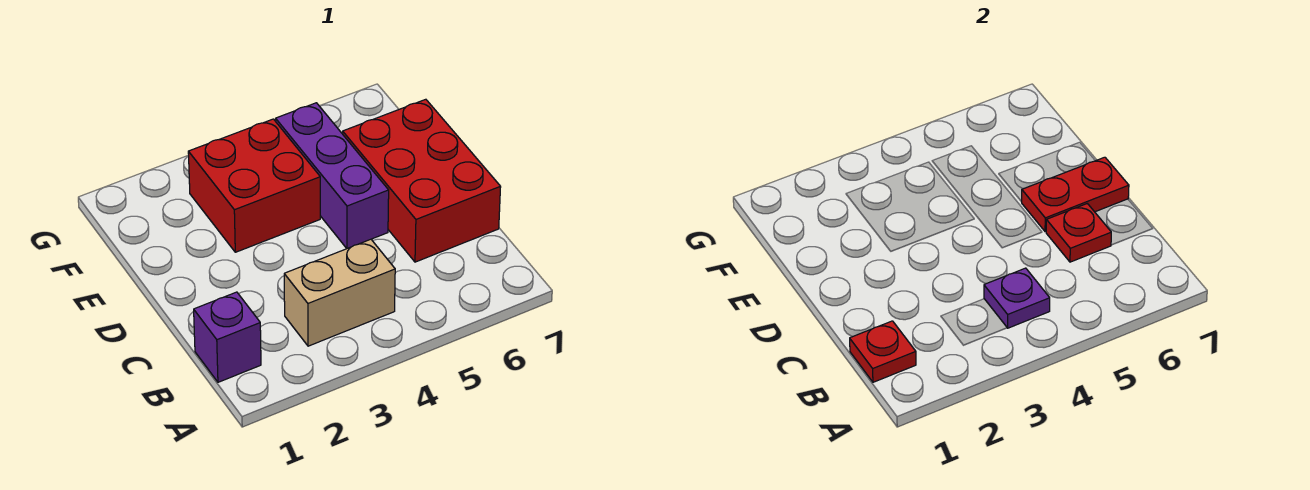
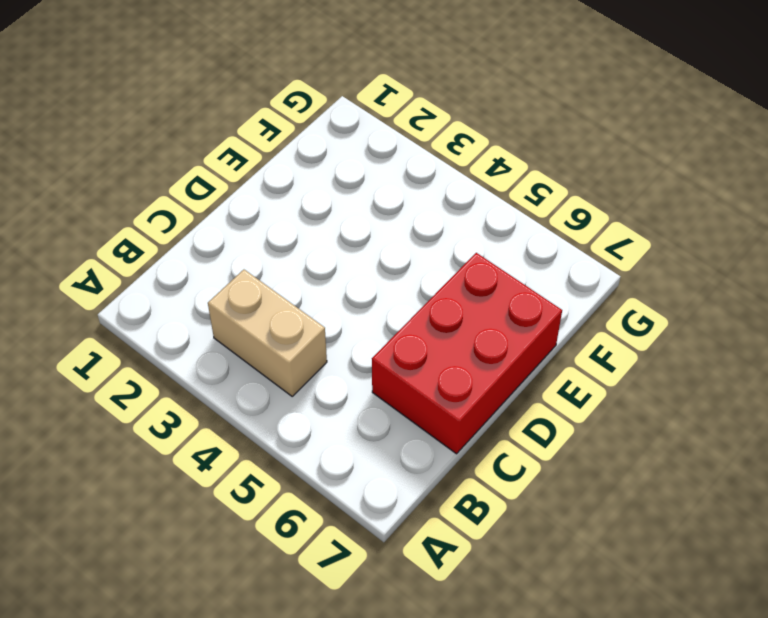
none -> purple 1x1 brick [194,292,261,382]
none -> purple 1x3 brick [276,103,389,248]

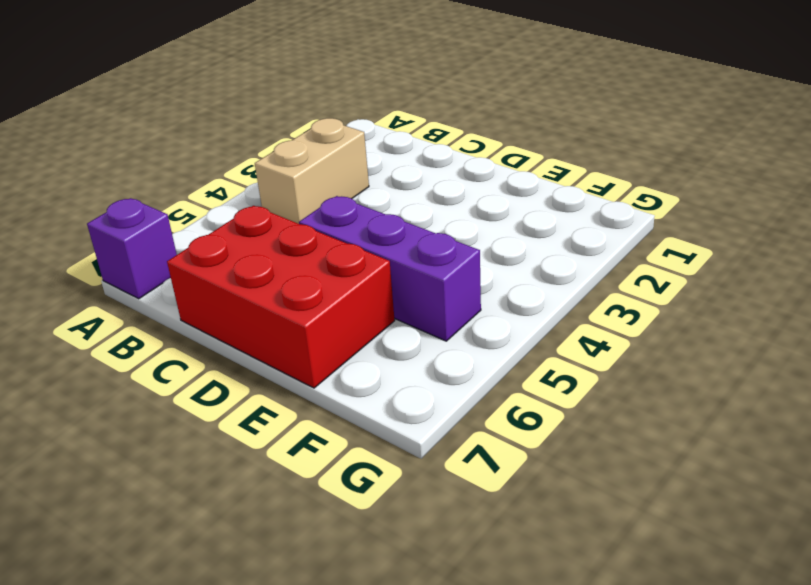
purple 1x1 brick [87,198,177,299] -> purple 1x1 brick moved to [194,292,261,382]
none -> red 2x2 brick [188,119,320,252]
none -> red 1x1 plate [850,321,916,382]

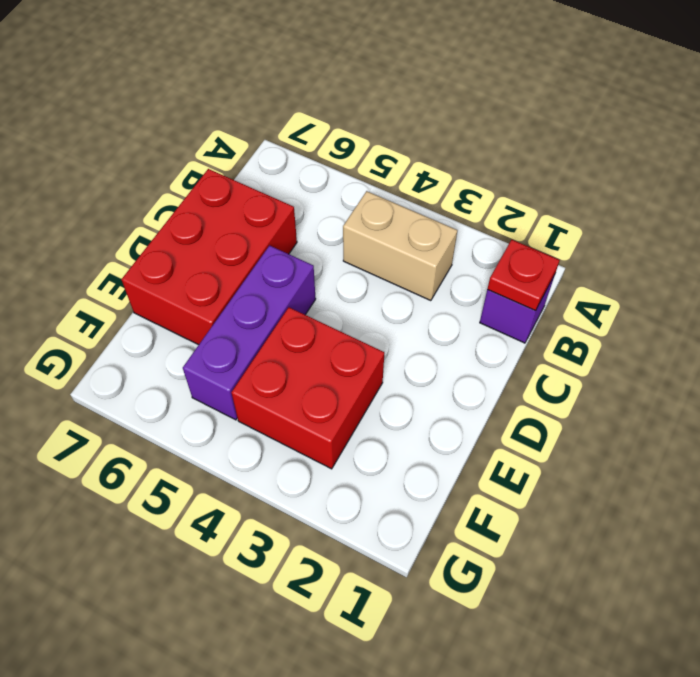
none -> purple 1x1 plate [984,268,1050,328]
none -> red 1x1 plate [1046,204,1111,262]

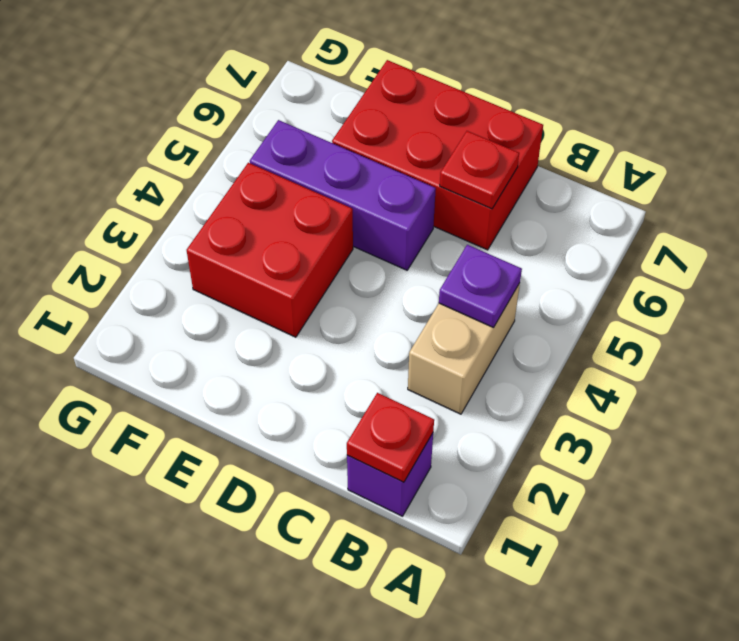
none -> red 1x2 plate [1021,157,1129,232]

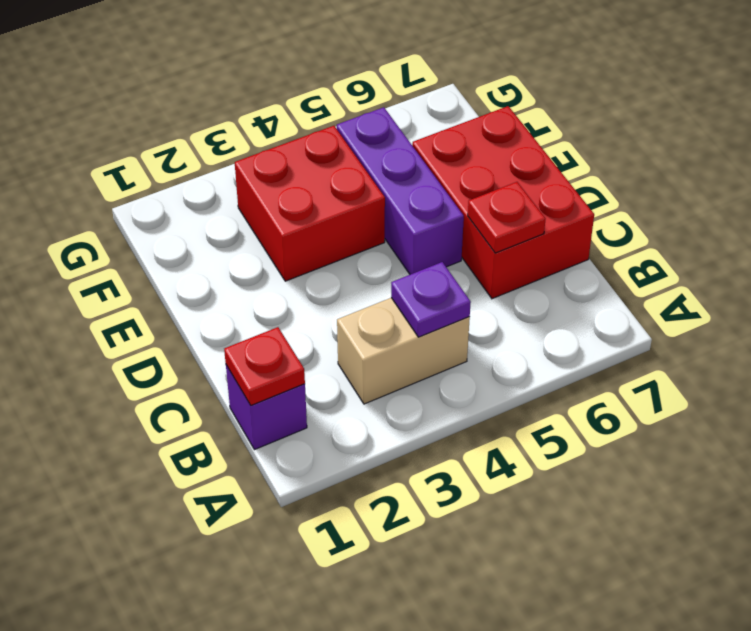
none -> red 1x2 plate [1021,157,1129,232]

